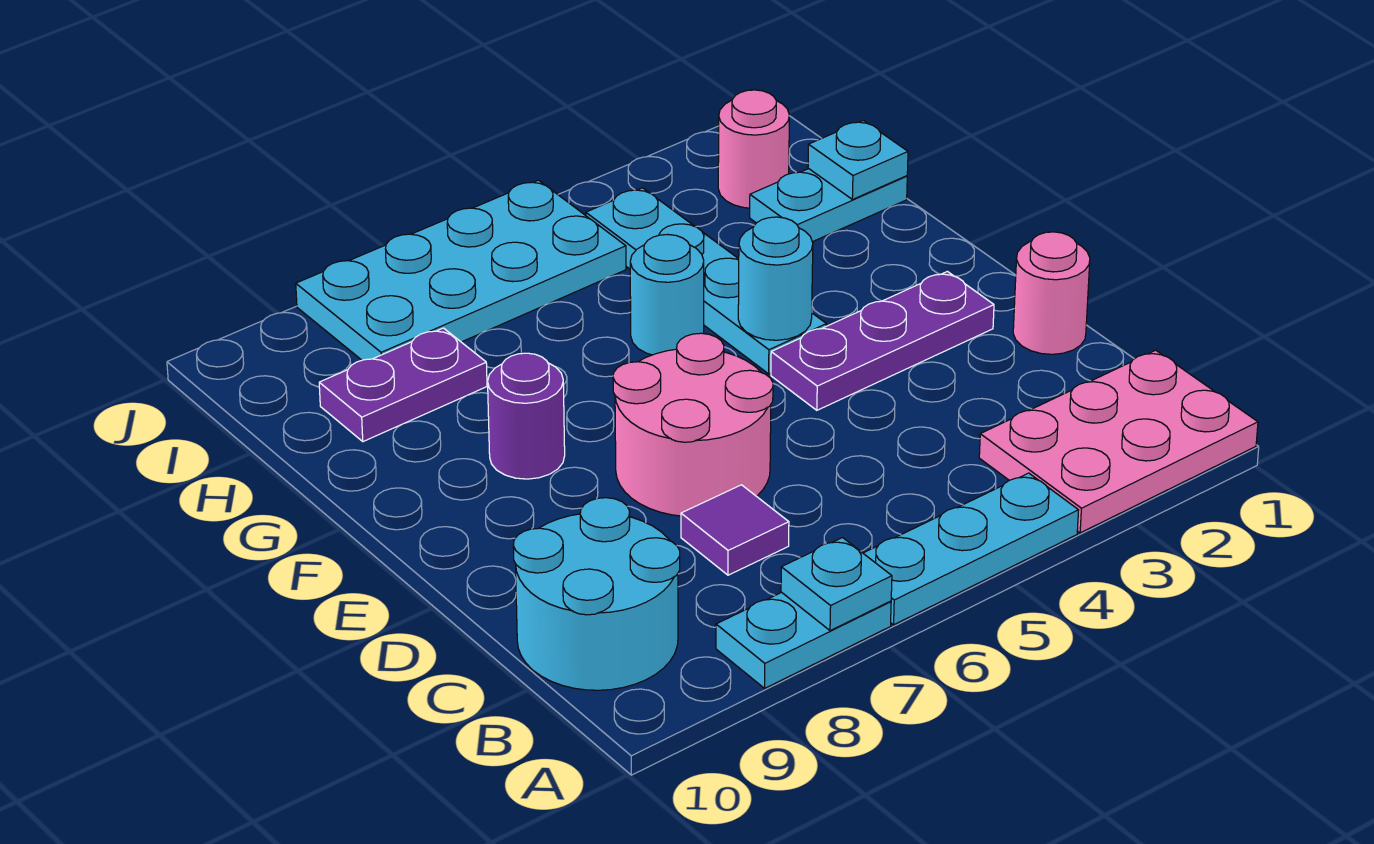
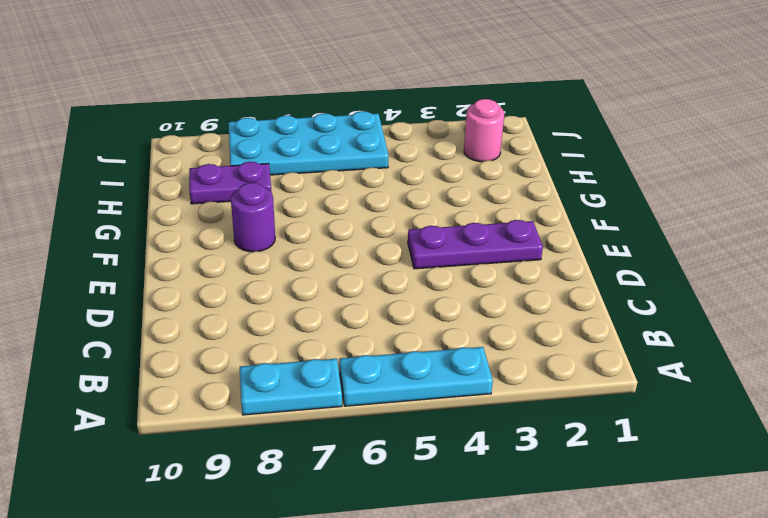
none -> pink 2x3 plate [979,350,1258,533]
none -> cyan 2x2 round brick [513,498,680,690]
none -> purple 1x1 tile [681,485,789,575]

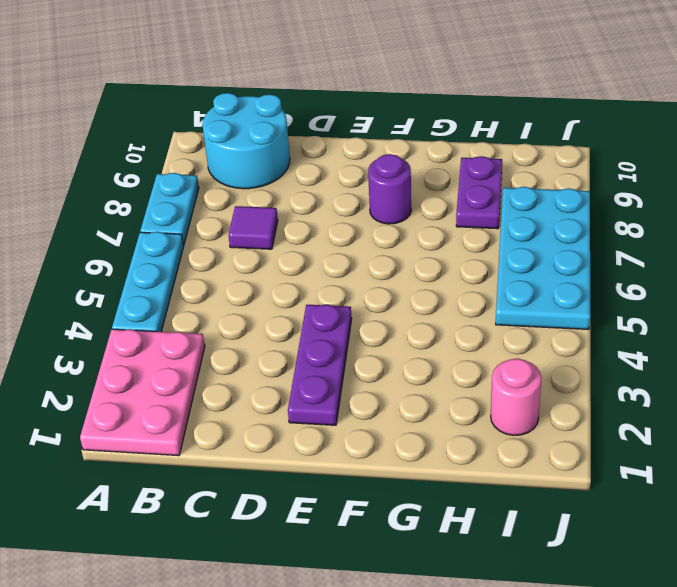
none -> pink 1x1 round brick [1013,232,1090,354]
none -> pink 2x2 round brick [613,333,773,516]
none -> cyan 1x4 plate [586,188,826,374]

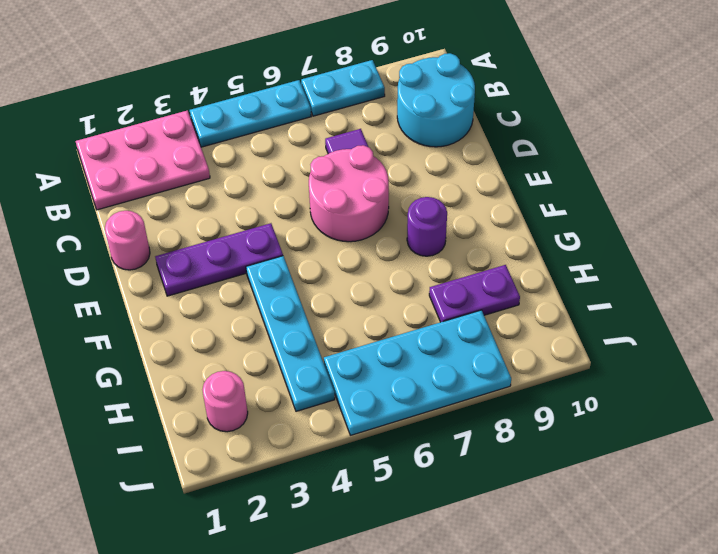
none -> cyan 1x1 round brick [630,235,704,355]
none -> cyan 1x2 plate [750,169,907,242]
none -> cyan 1x1 plate [781,538,892,631]

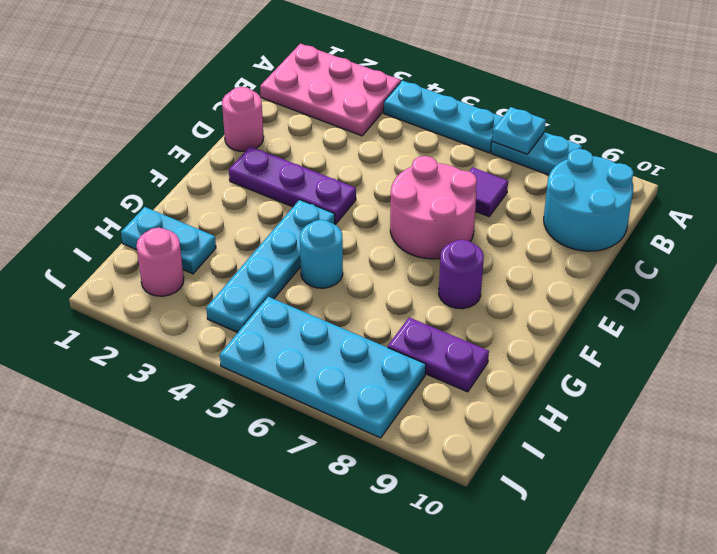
none -> cyan 1x1 round brick [738,217,813,340]
none -> cyan 1x1 plate [808,121,908,199]

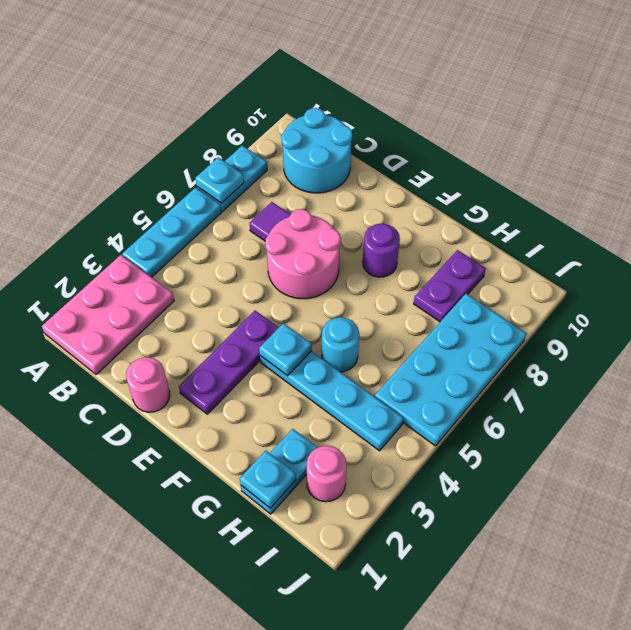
cyan 1x1 plate [259,323,312,376] -> cyan 1x1 round brick [738,217,813,340]

